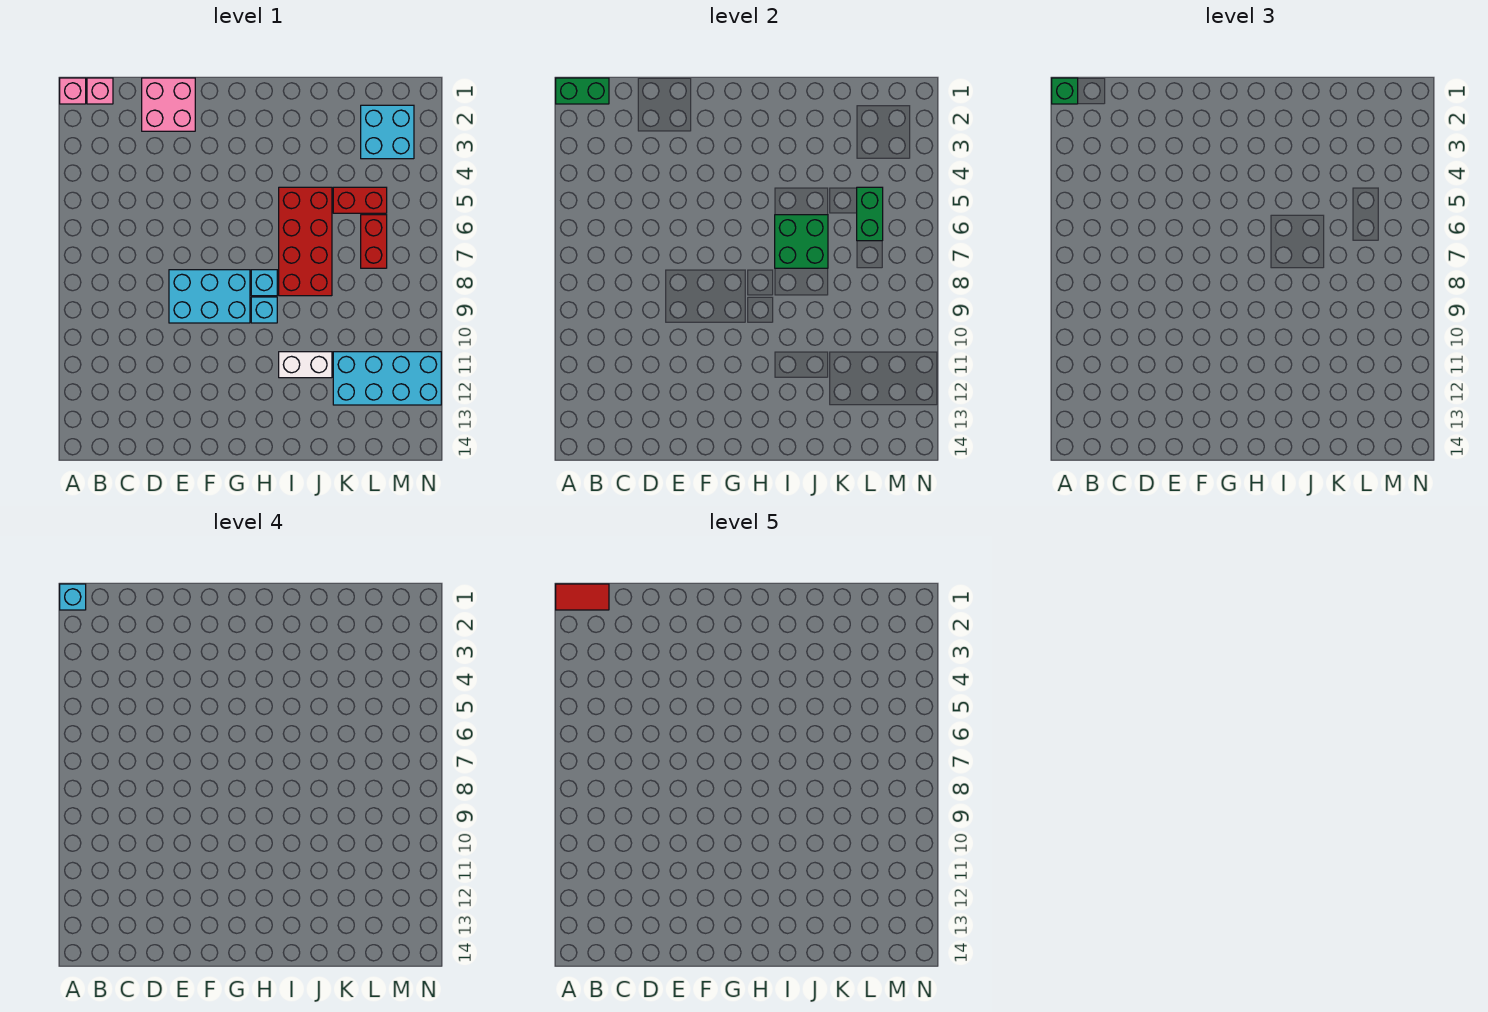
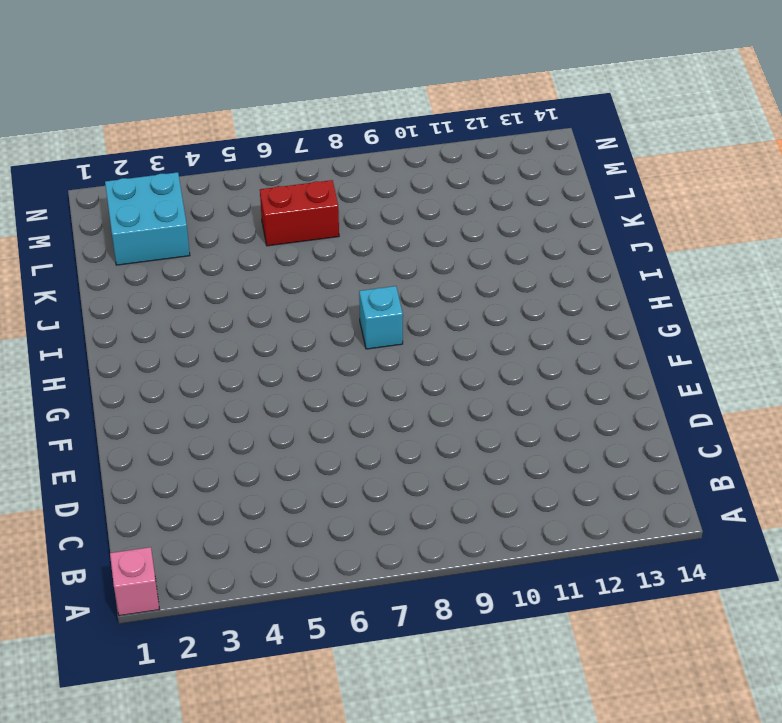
none -> pink 1x1 brick [87,78,113,104]
none -> pink 2x2 brick [142,78,195,131]
none -> cyan 2x3 brick [169,270,250,323]

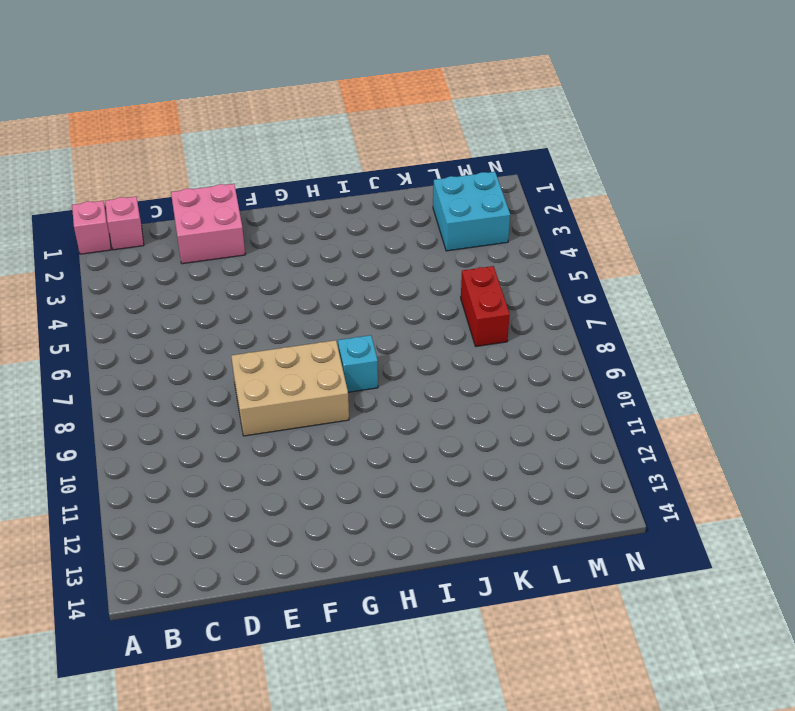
tan 2x3 brick [231,340,349,436] -> cyan 2x3 brick [169,270,250,323]
none -> cyan 1x1 brick [251,297,277,323]
none -> red 2x4 brick [279,187,332,296]
none -> white 1x2 brick [279,352,332,378]

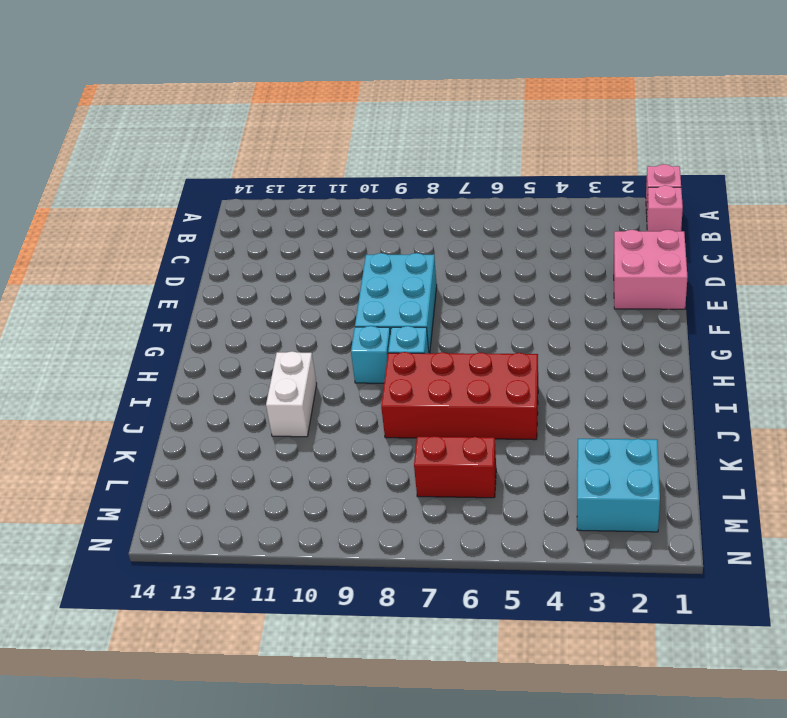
none -> red 1x2 brick [333,187,387,213]
none -> cyan 2x4 brick [333,352,441,405]
none -> green 1x2 brick [556,78,609,104]

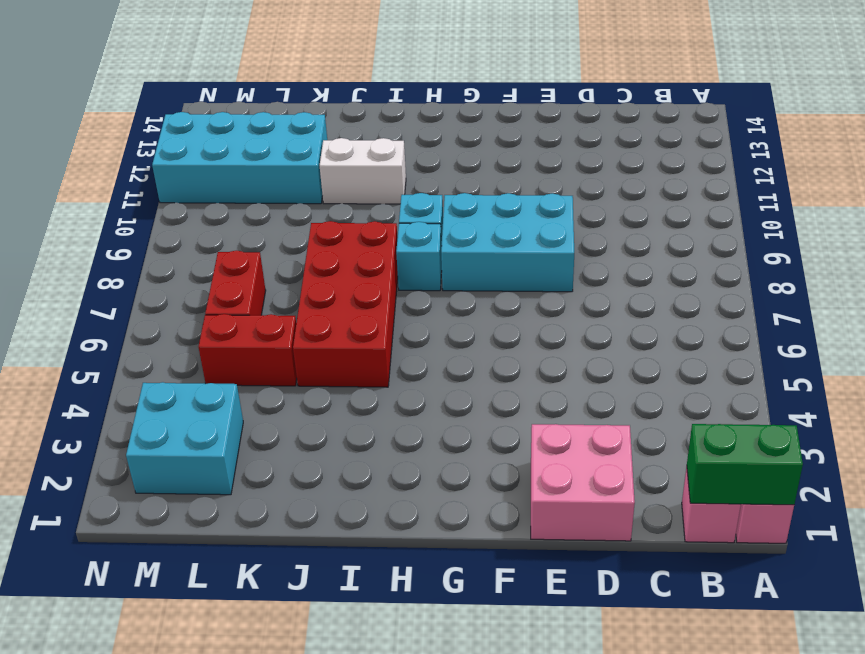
none -> green 2x2 brick [775,215,828,268]
none -> green 1x2 brick [857,187,883,241]
none -> green 1x1 brick [1052,78,1078,104]

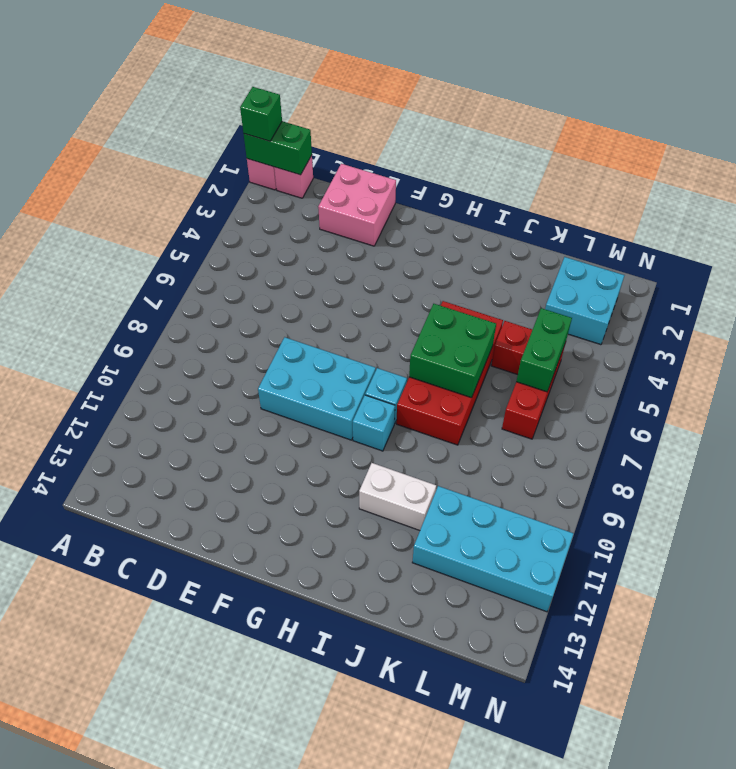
none -> cyan 1x1 brick [60,584,86,610]
none -> red 1x2 tile [556,584,609,610]

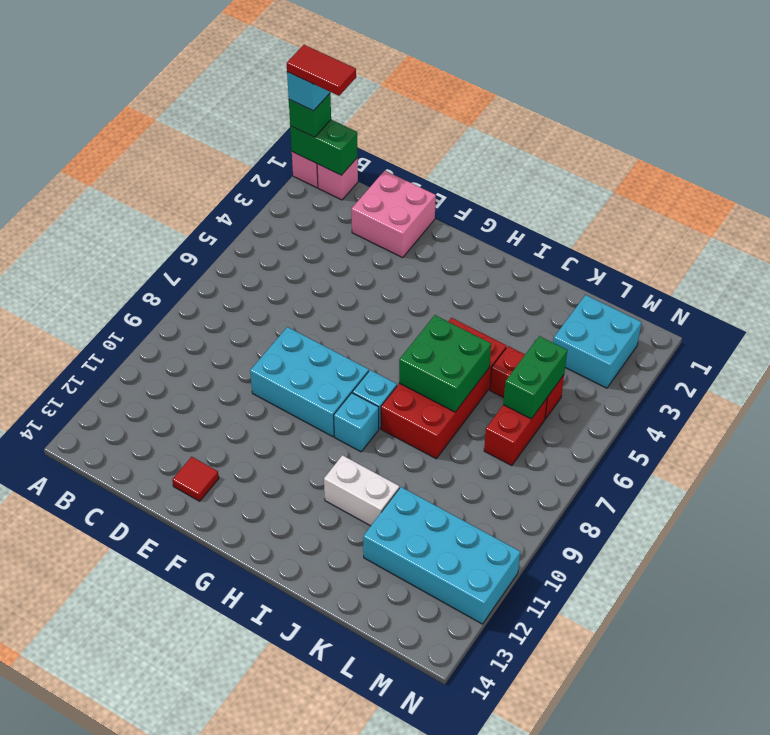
red 1x1 tile [172,457,219,501] -> none

